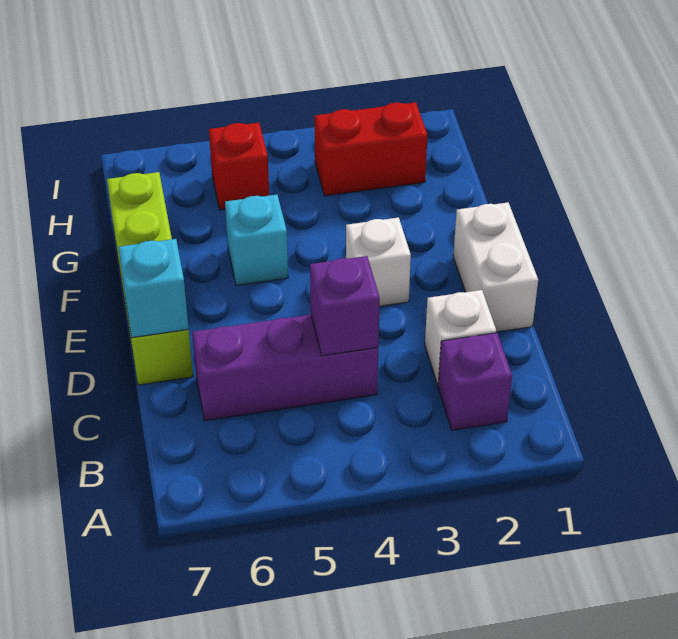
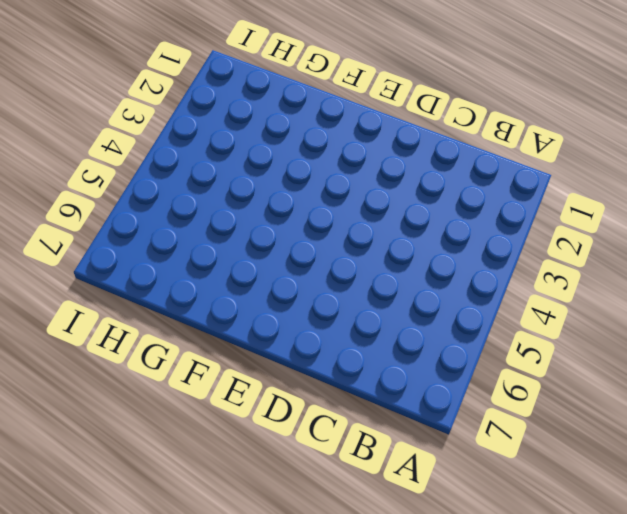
none -> purple 1x1 brick [438,333,512,430]
none -> white 1x1 brick [425,290,496,385]

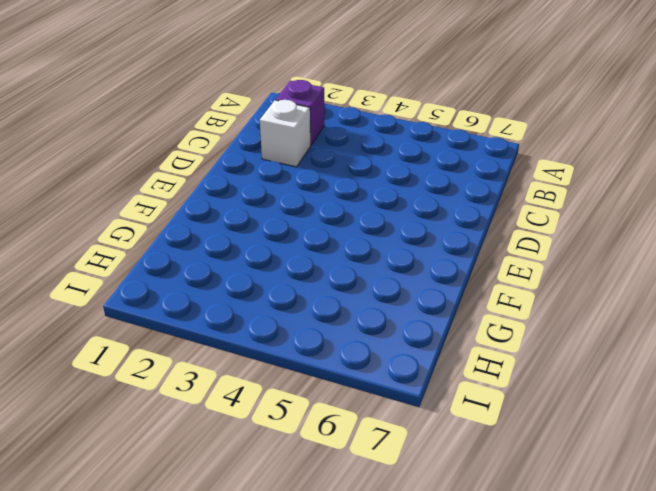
none -> purple 1x3 brick [192,315,378,421]
none -> white 1x2 brick [453,202,538,332]

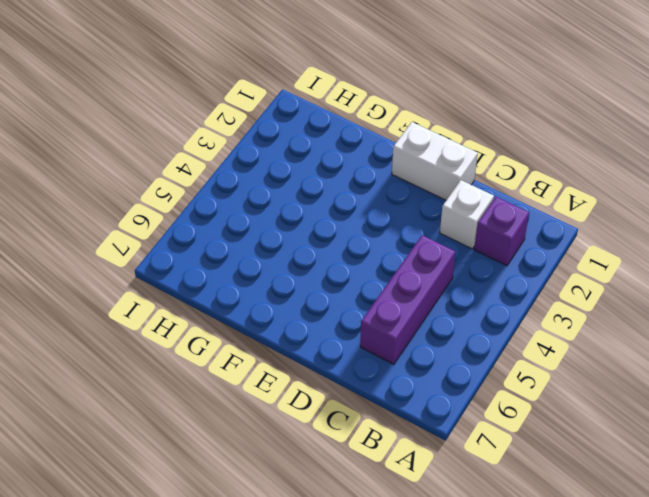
none -> lime 1x4 brick [107,172,193,385]
none -> white 1x1 brick [346,217,411,306]

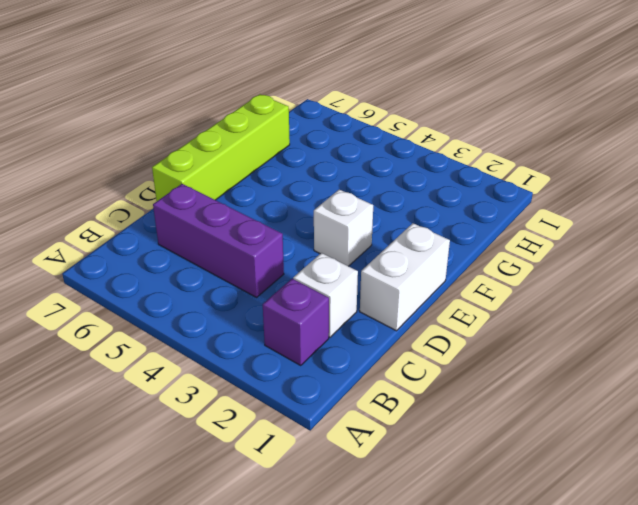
none -> cyan 1x1 brick [225,195,288,285]
none -> red 1x2 brick [315,102,428,196]

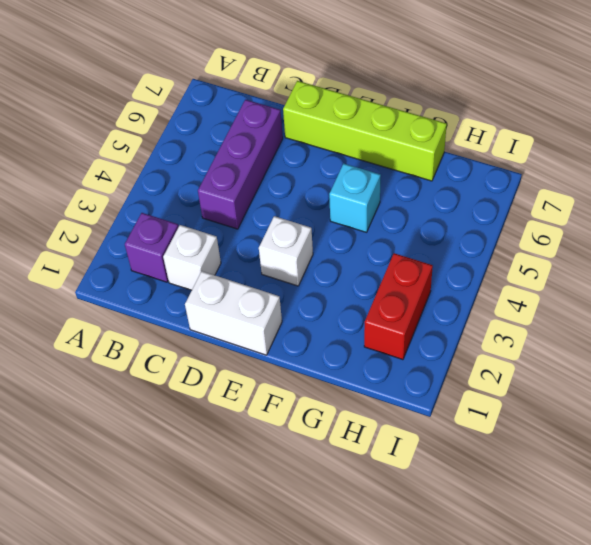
none -> red 1x1 brick [209,123,269,210]
none -> purple 1x1 brick [310,256,380,356]

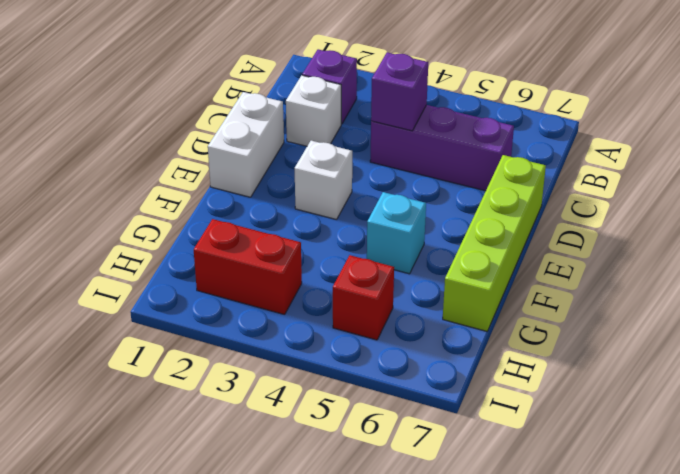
none -> cyan 1x1 brick [119,239,189,338]

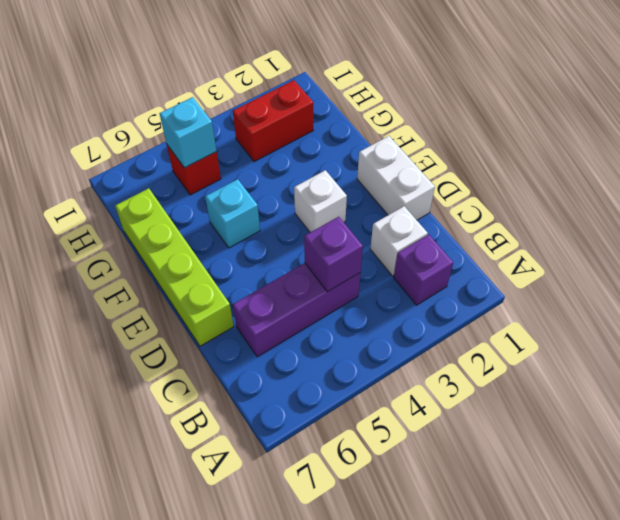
cyan 1x1 brick [160,97,217,168] -> cyan 1x1 brick moved to [119,239,189,338]

